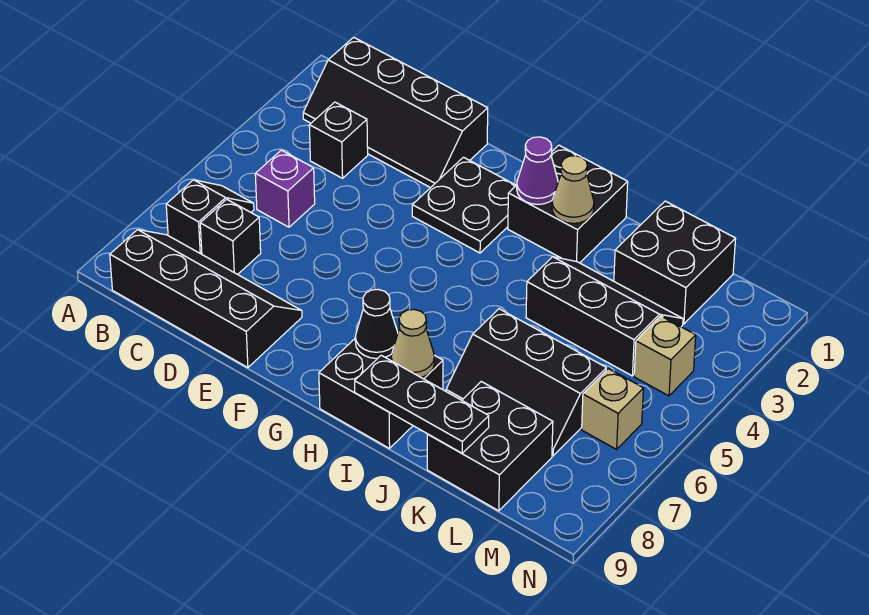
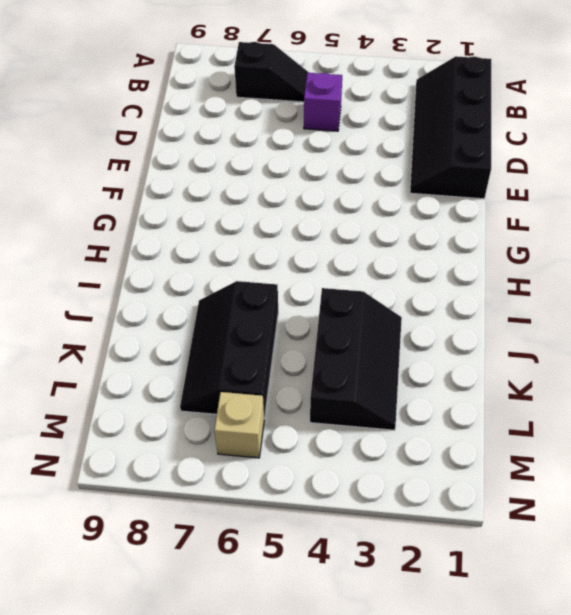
none -> black 2x4 slope [110,230,302,368]
none -> black 1x1 brick [309,102,368,178]
none -> black 1x1 brick [200,199,261,274]

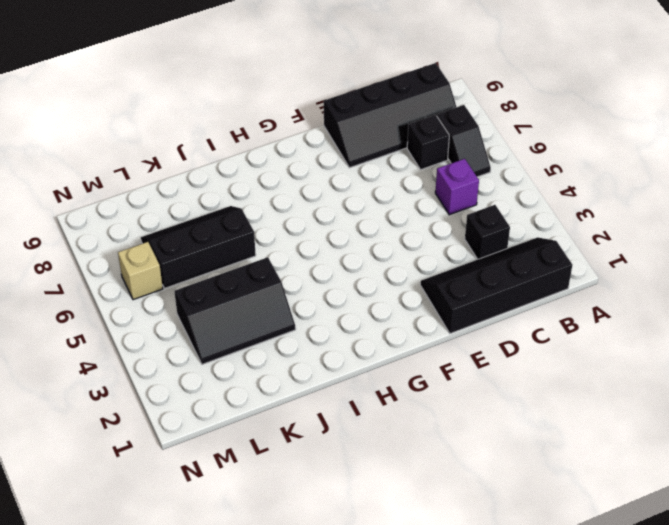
none -> black 2x2 plate [412,157,516,253]
none -> black 2x2 brick [508,145,628,263]
none -> black 2x2 brick [319,339,443,448]

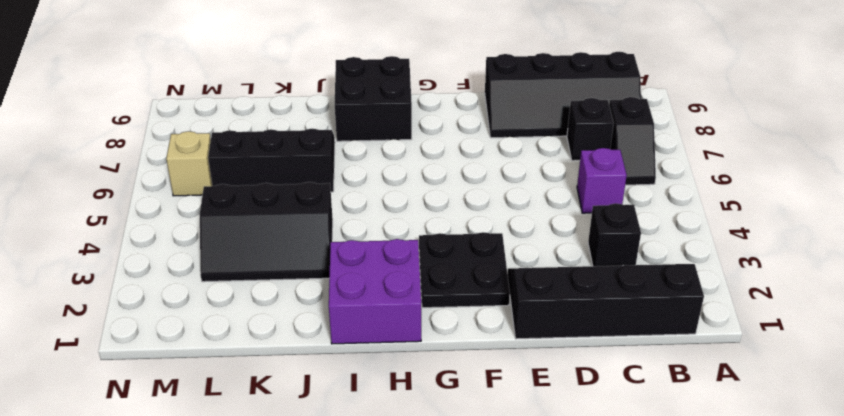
purple 2x2 brick [329,239,421,344] -> black 2x2 brick [508,145,628,263]
none -> black 2x2 brick [614,201,736,324]
none -> black 2x2 brick [427,382,553,511]
none -> tan 1x1 brick [634,316,696,396]

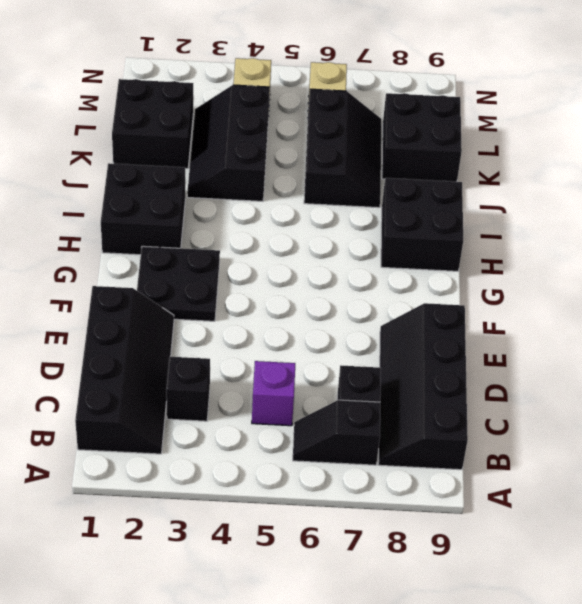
none -> purple 1x1 cone [517,137,558,204]
none -> black 1x1 cone [355,289,398,359]
none -> tan 1x1 cone [552,156,594,223]

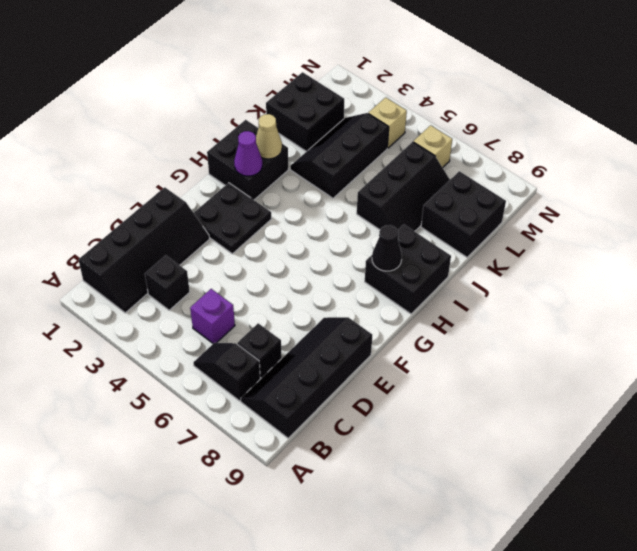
none -> tan 1x1 cone [391,309,434,377]
none -> black 1x3 plate [355,355,489,453]

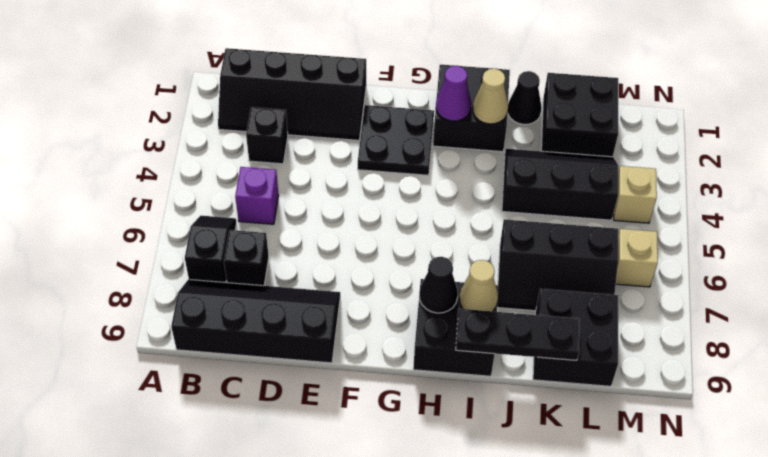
black 1x1 cone [508,71,542,124] -> none

